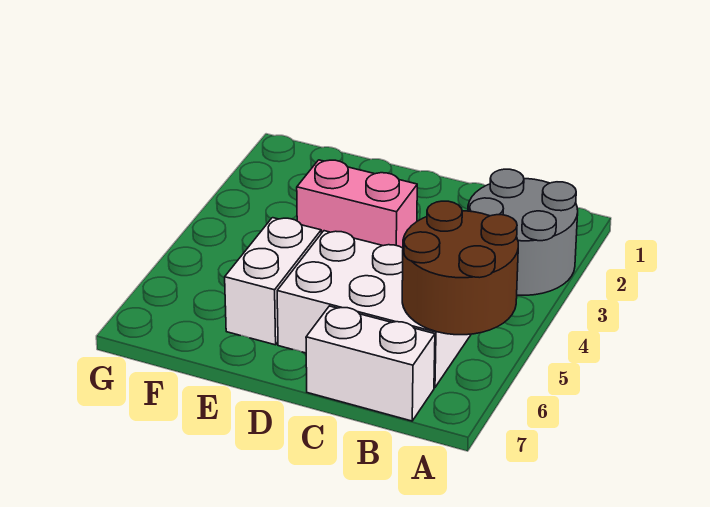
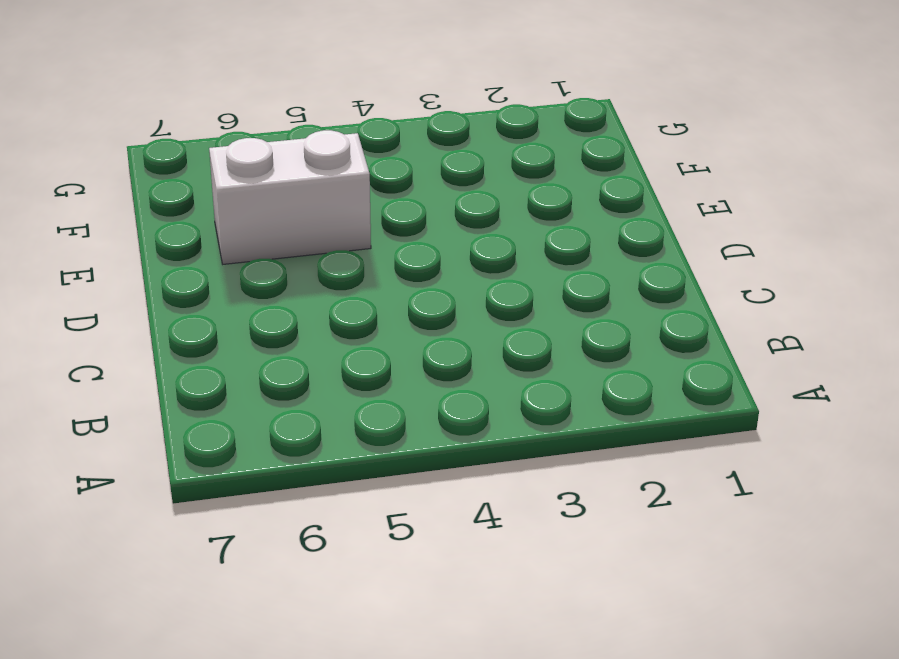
none -> grey 2x2 round brick [468,169,578,295]
none -> white 2x3 brick [277,231,471,388]

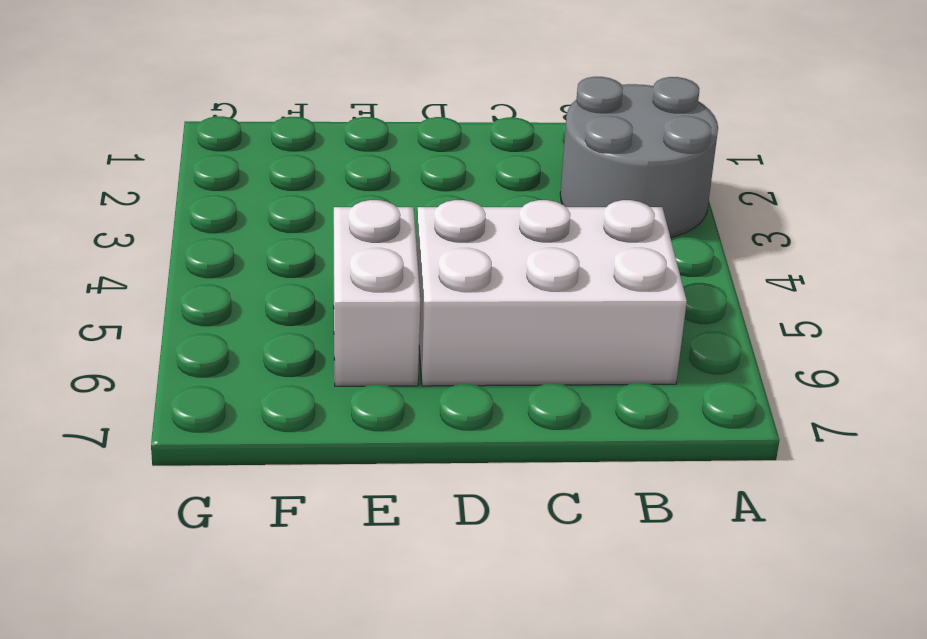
none -> white 1x2 brick [306,306,435,421]
none -> pink 1x2 brick [297,160,417,248]

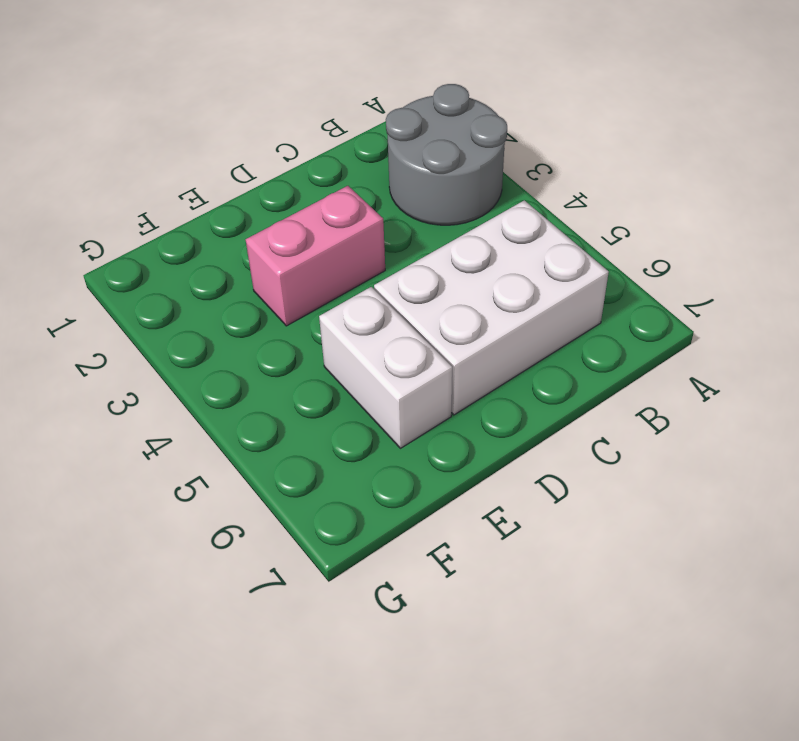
none -> white 1x2 brick [306,306,435,421]
none -> brown 2x2 round brick [402,201,518,335]

